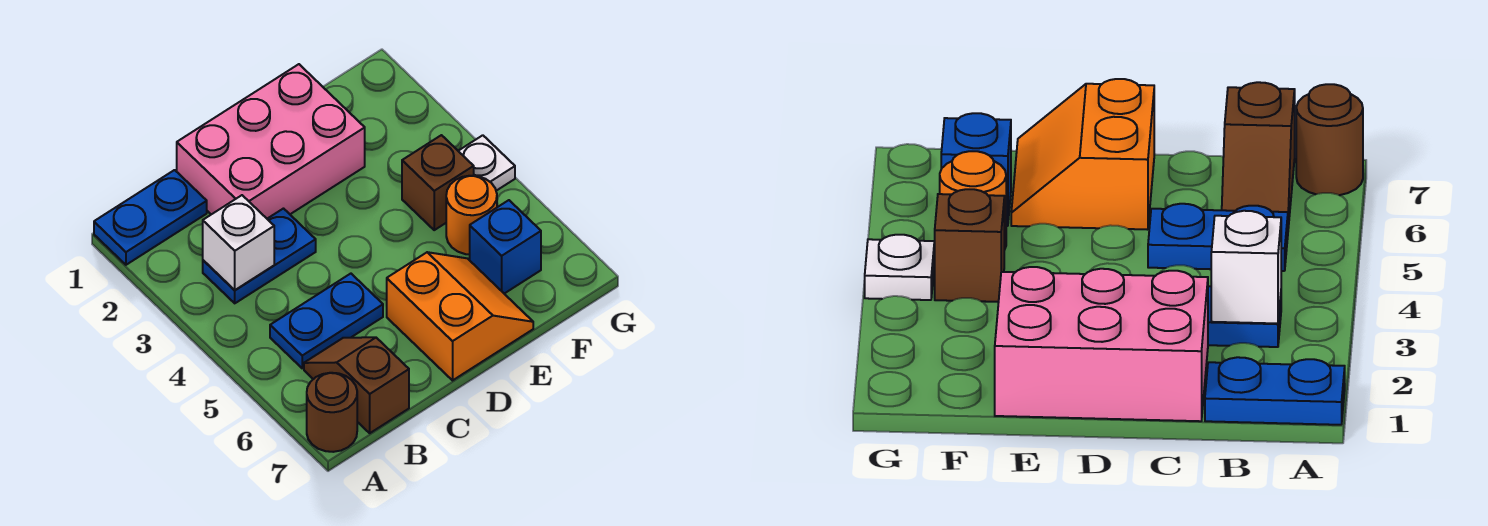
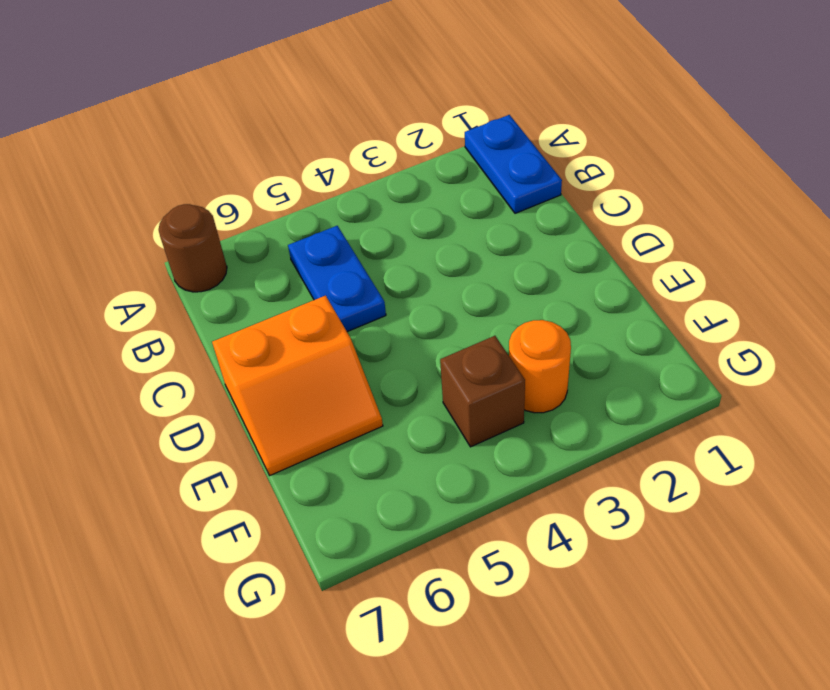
orange 1x1 round brick [509,320,571,413] -> orange 1x1 round brick moved to [446,176,497,254]
none -> blue 1x2 plate [203,209,316,303]
none -> brown 1x2 slope [304,337,409,433]
none -> pink 2x3 brick [177,64,365,219]

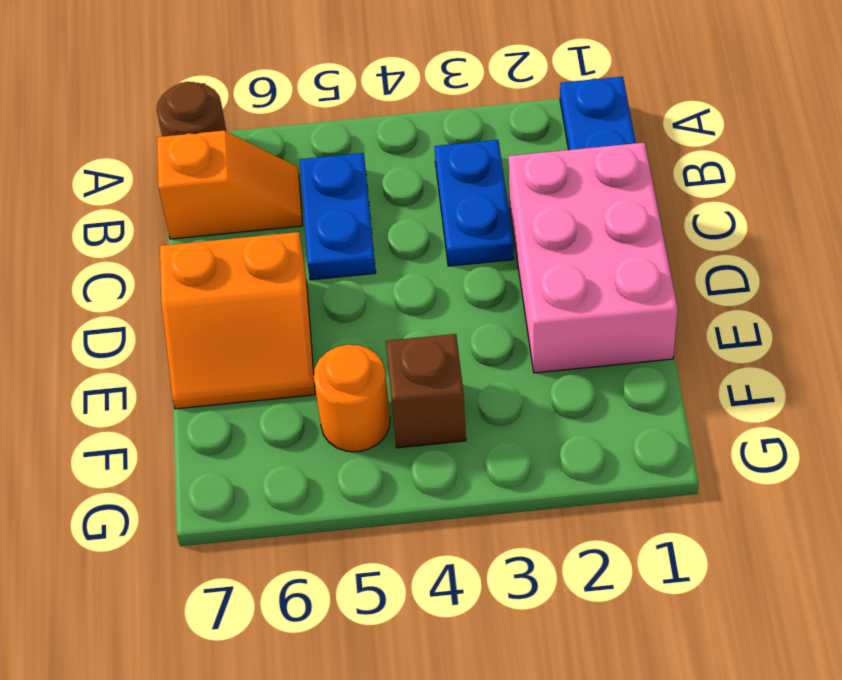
orange 1x2 slope [157,131,303,239] -> brown 1x2 slope [304,337,409,433]
none -> blue 1x1 brick [470,200,541,294]
none -> white 1x1 plate [459,135,515,191]
none -> white 1x1 brick [203,195,274,290]

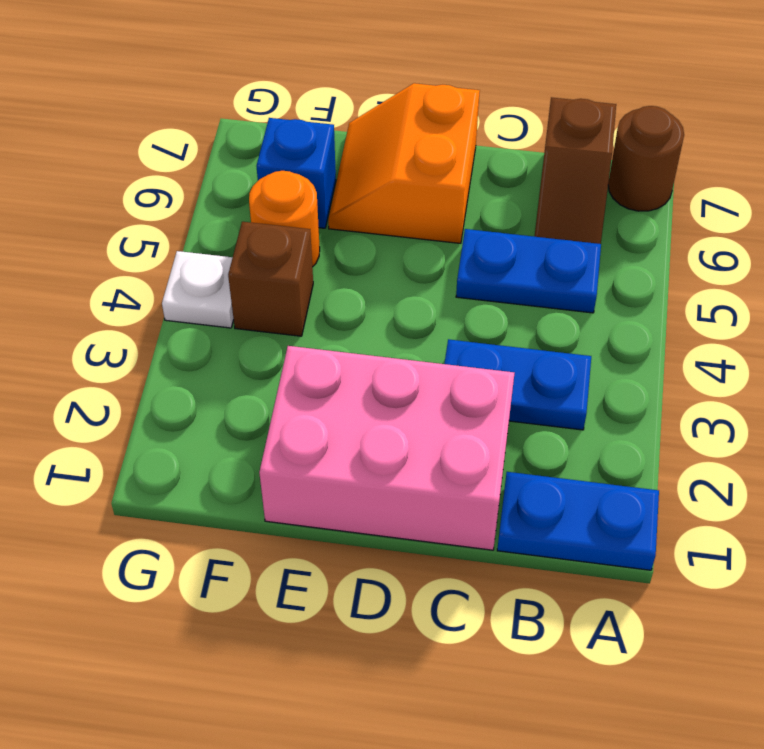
none -> white 1x1 brick [203,195,274,290]

